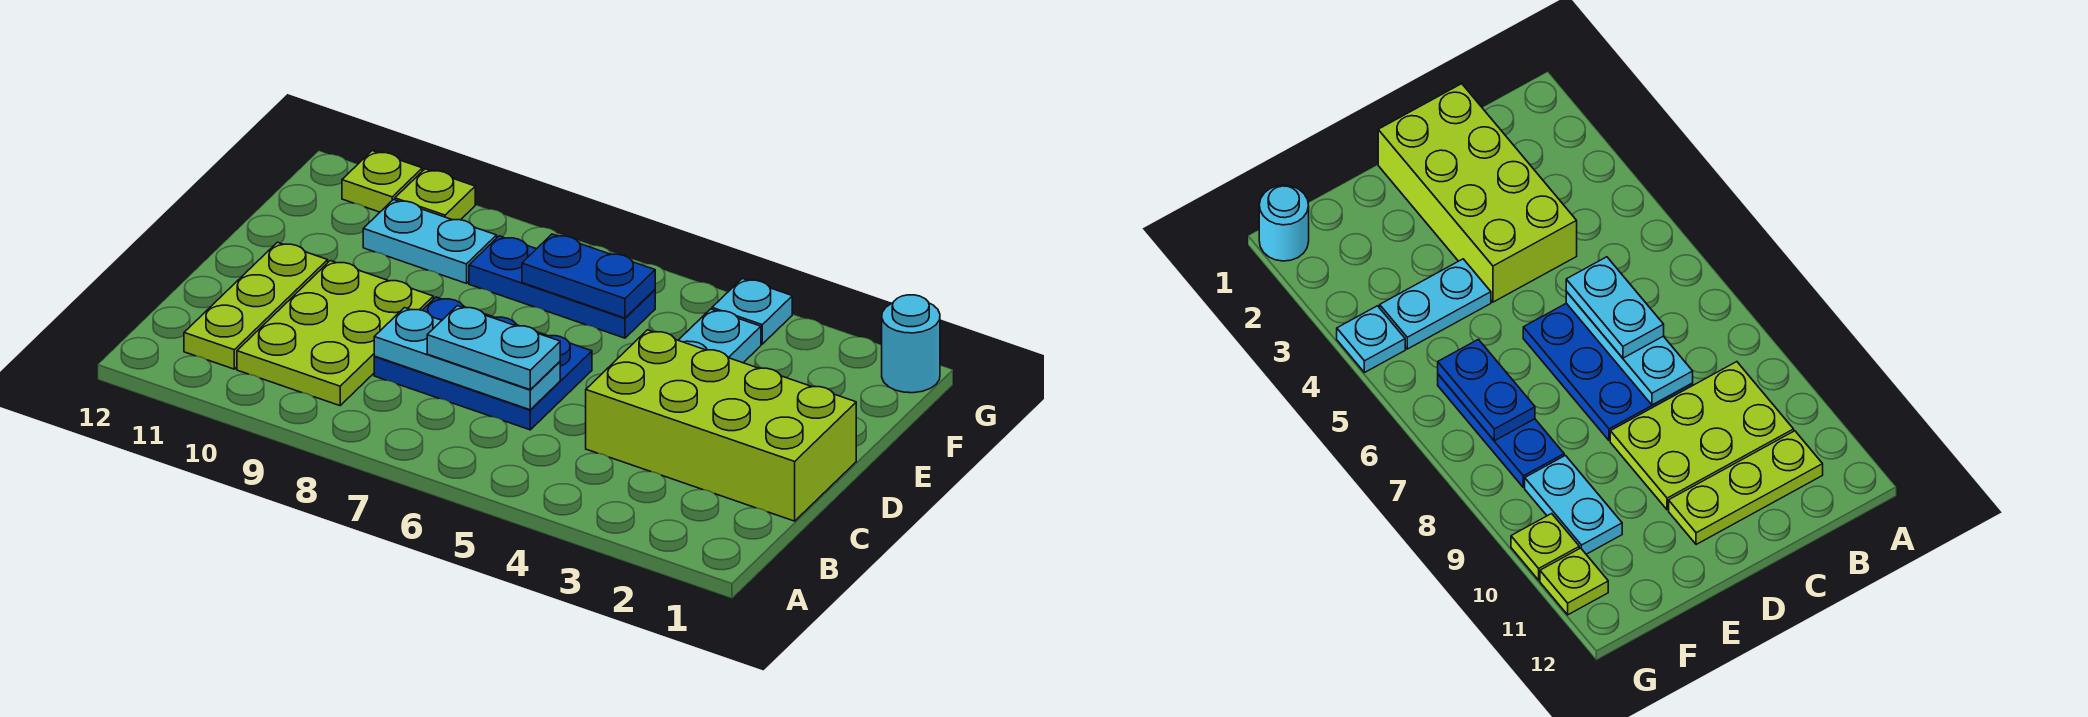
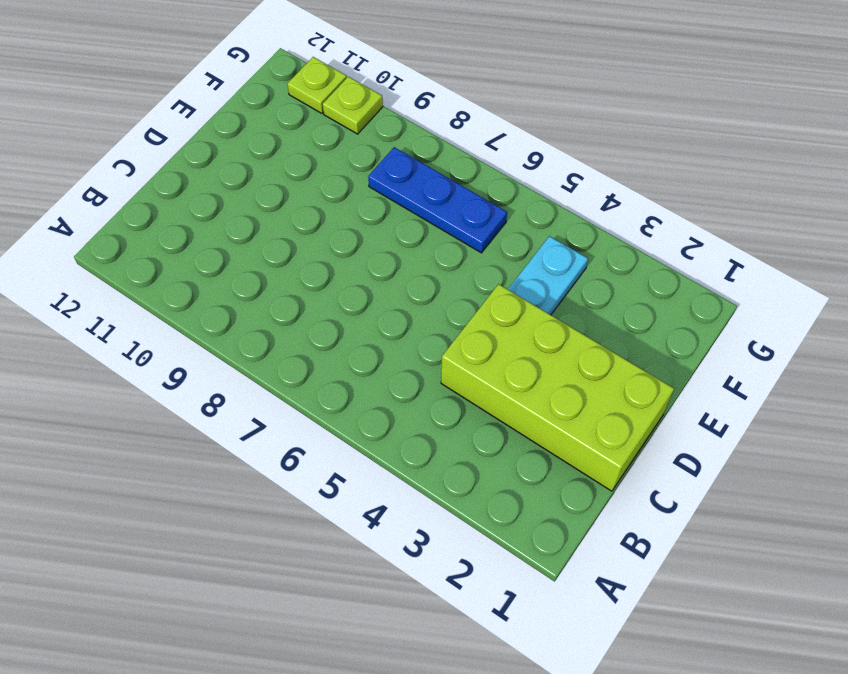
none -> lime 2x3 plate [237,261,433,406]
none -> lime 1x3 plate [184,242,328,369]
none -> blue 2x3 plate [374,297,592,430]

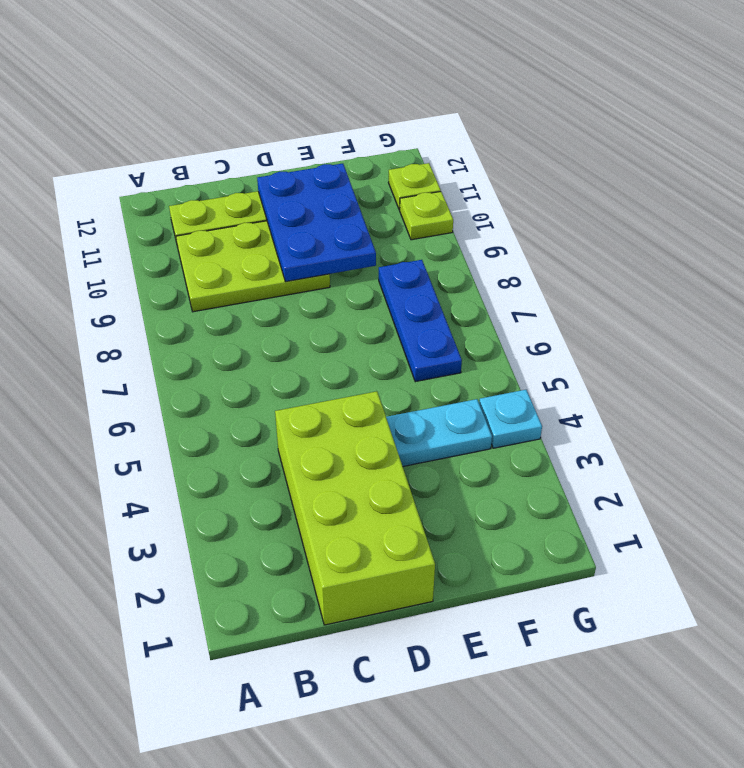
blue 2x3 plate [257,164,376,282] -> blue 2x3 plate moved to [374,297,592,430]
none -> cyan 1x2 plate [363,200,497,283]
none -> cyan 1x1 round brick [882,295,940,393]
none -> cyan 1x3 plate [374,308,560,410]

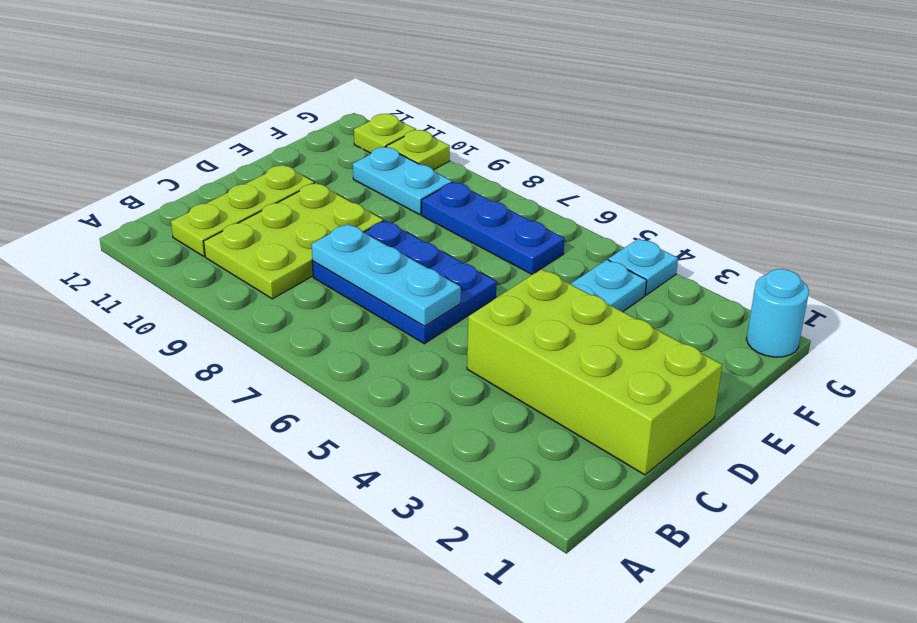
none -> blue 1x2 plate [522,234,655,318]
none -> cyan 1x2 plate [427,306,560,390]

